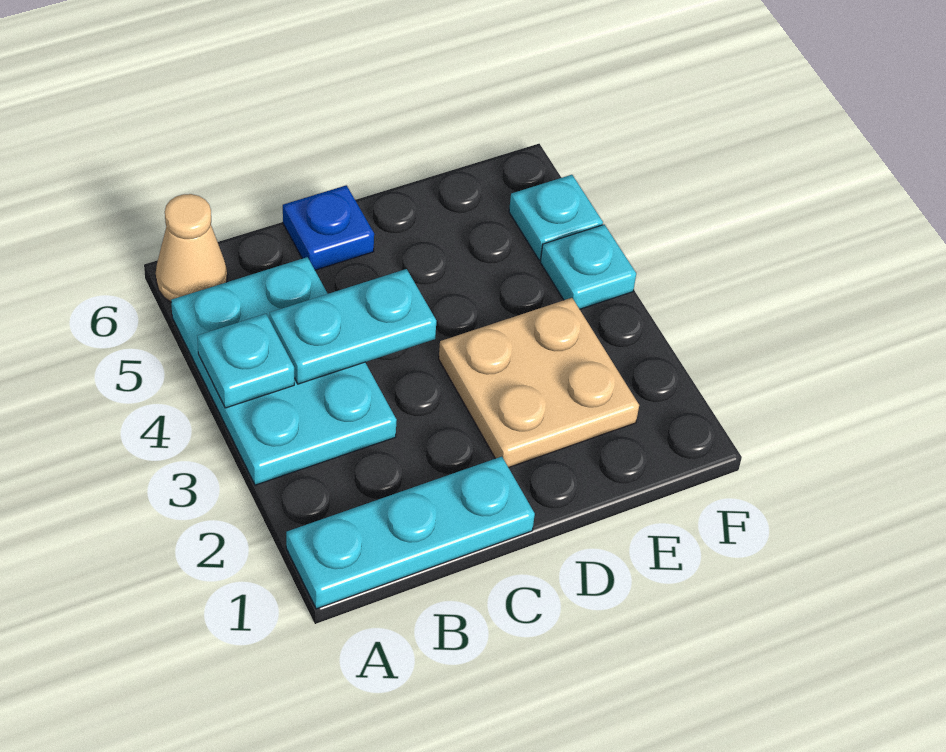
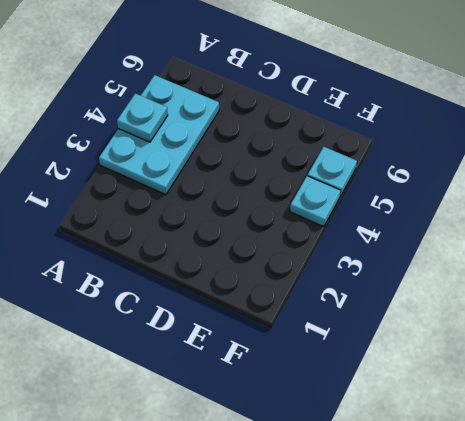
none -> cyan 1x3 plate [286,457,535,609]
none -> tan 1x1 cone [156,194,227,302]

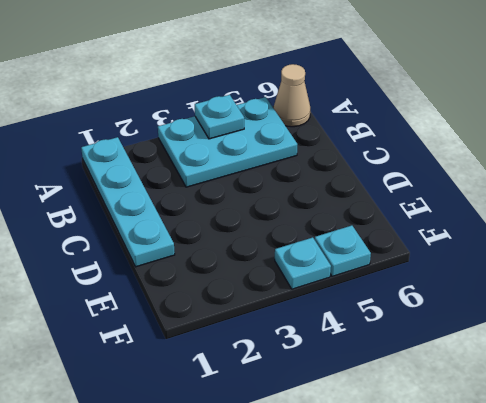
cyan 1x4 plate [81,137,175,267] -> cyan 1x3 plate [286,457,535,609]
none -> blue 1x1 plate [283,185,374,270]
none -> tan 2x2 plate [439,298,639,468]

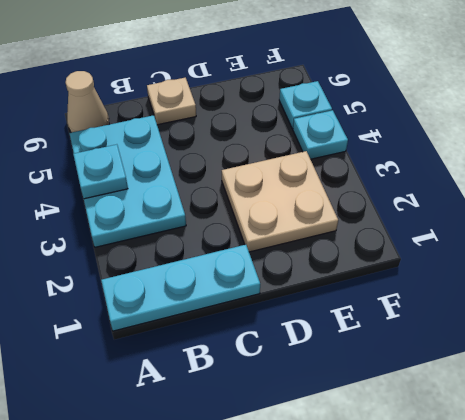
tan 1x1 plate [147,78,196,125] -> blue 1x1 plate [283,185,374,270]
none -> cyan 1x2 plate [270,269,436,384]

